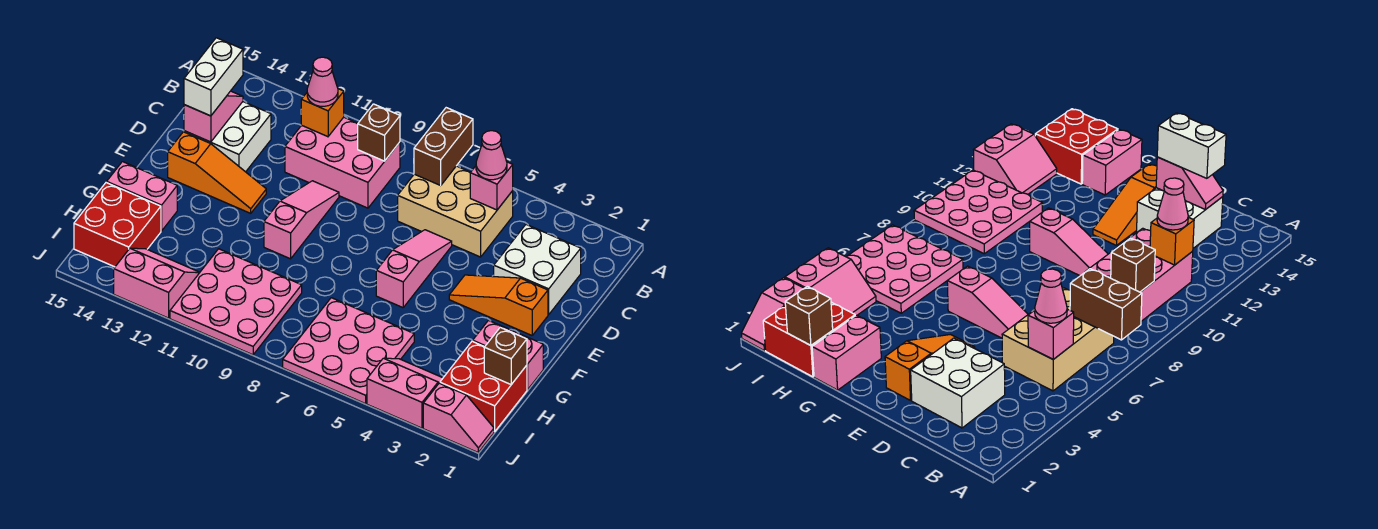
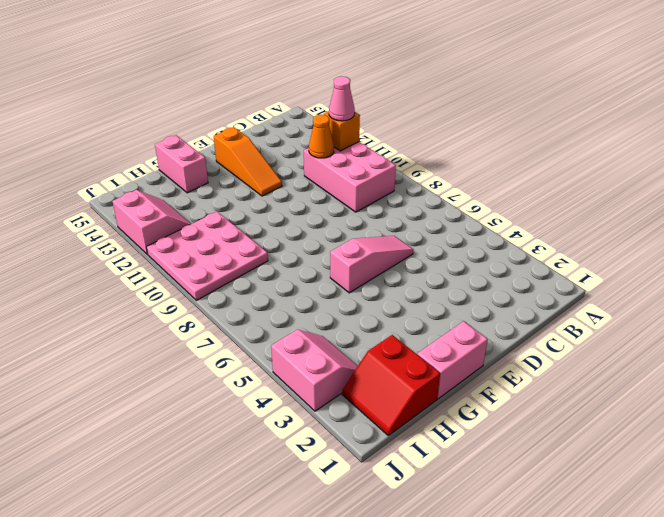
orange 1x1 cone [309,115,334,158] -> none
pink 1x2 brick [417,321,488,399] -> pink 1x2 brick turned to [473,320,543,390]
red 2x2 slope [342,335,440,436] -> red 2x2 brick [440,341,527,432]
none -> tan 2x3 brick [398,166,513,257]
none -> white 2x2 brick [494,225,581,315]
none -> white 2x2 brick [184,102,271,172]

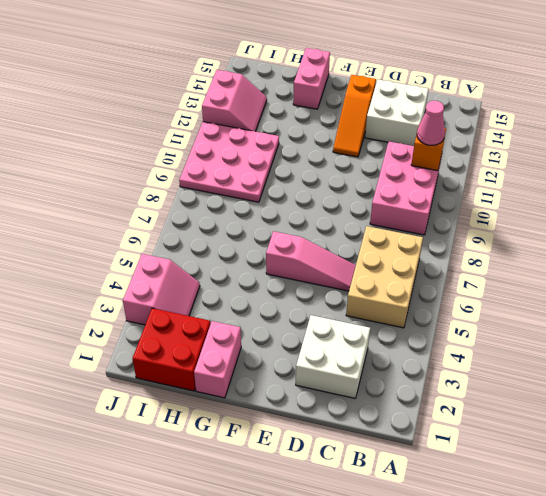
none -> pink 1x3 slope [264,181,339,259]
none -> orange 1x3 slope [449,275,548,335]
none -> pink 3x3 plate [283,298,414,404]

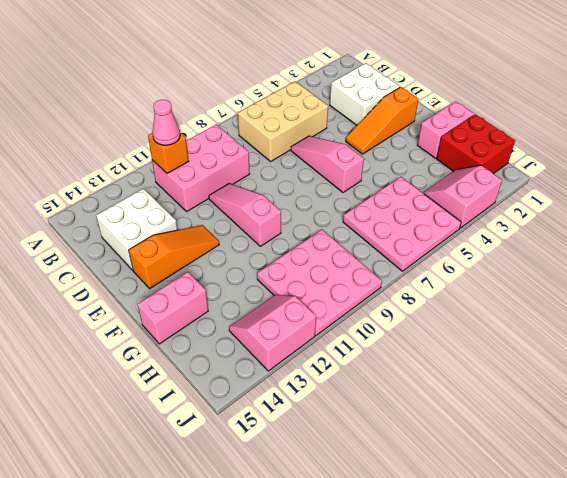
none -> red 2x2 brick [74,182,161,267]
none -> pink 1x2 slope [423,383,494,452]
none -> brown 1x2 brick [414,108,473,185]

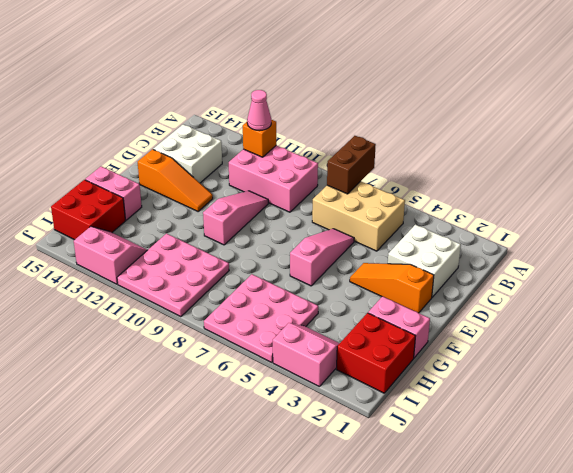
none -> pink 1x2 slope [423,383,494,452]
none -> pink 1x1 brick [470,162,513,210]
none -> brown 1x1 brick [358,104,400,161]

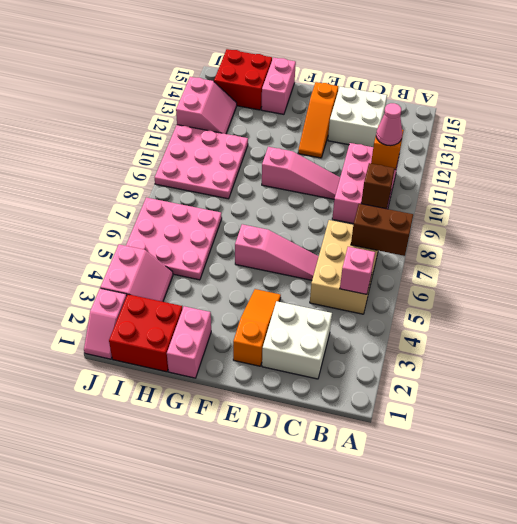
none -> pink 1x2 slope [184,91,243,142]
none -> brown 1x1 brick [484,328,527,384]
none -> pink 1x1 cone [476,131,507,180]

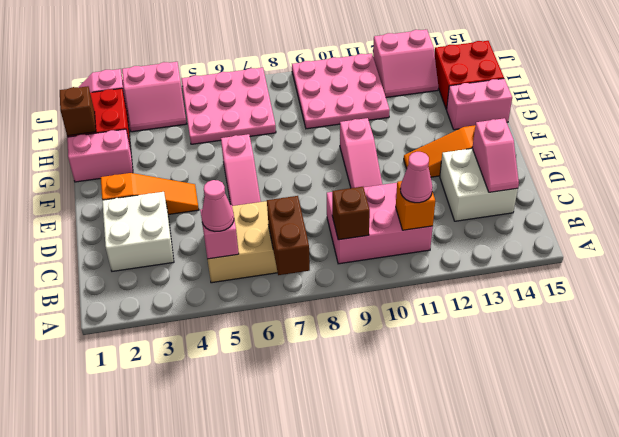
none -> white 1x2 brick [184,38,243,116]

